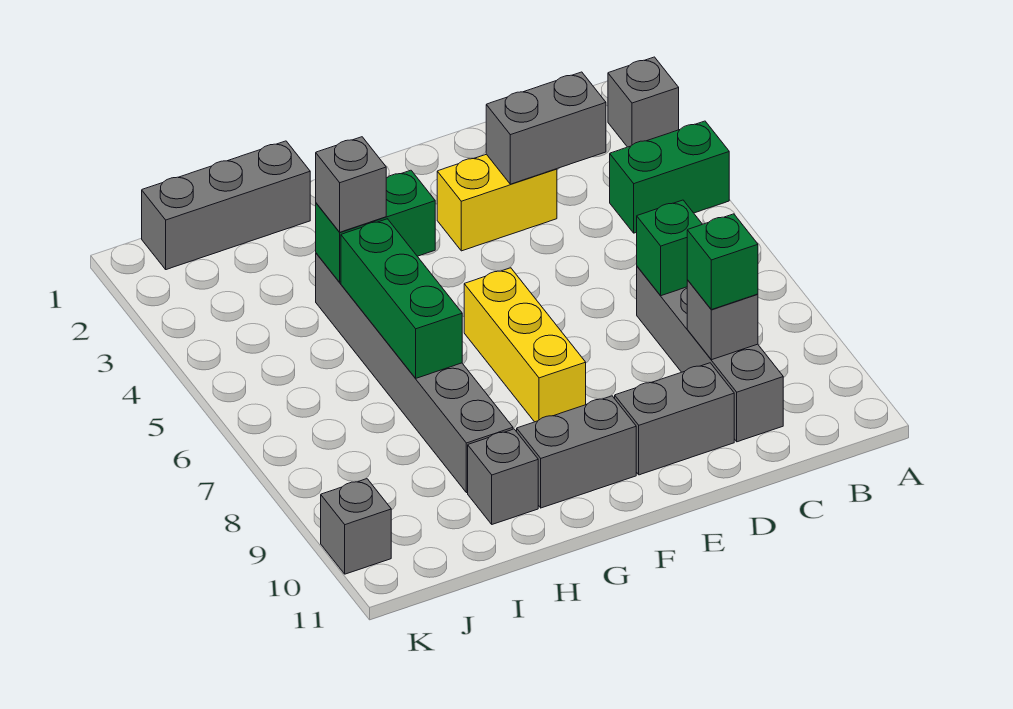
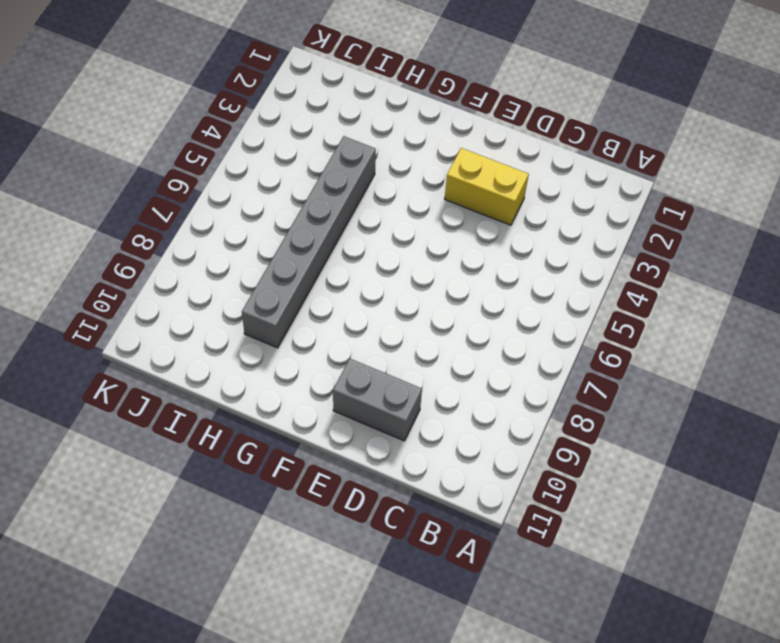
none -> grey 1x1 brick [608,57,679,147]
none -> green 1x2 brick [610,121,729,233]
none -> grey 1x4 brick [637,267,783,442]

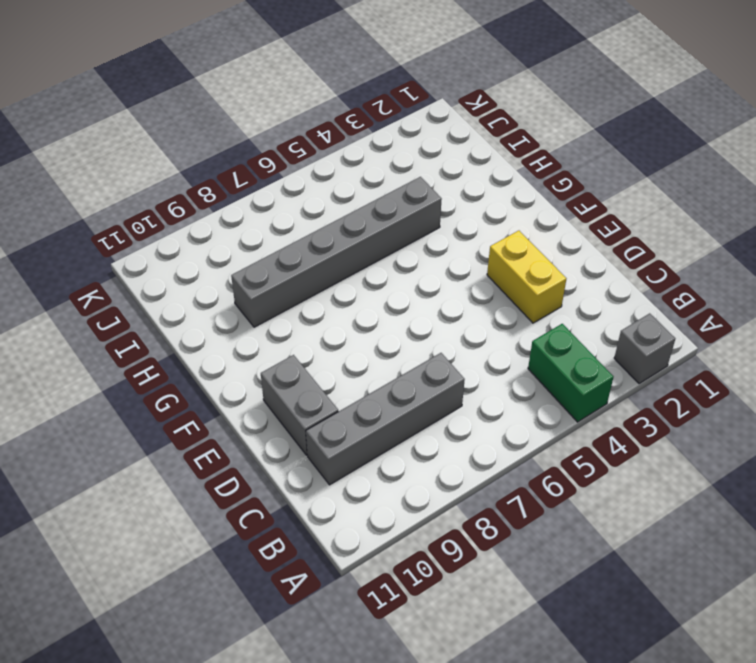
none -> yellow 1x3 brick [464,268,586,422]
none -> grey 1x2 brick [517,396,636,508]
none -> grey 1x3 brick [142,141,310,270]

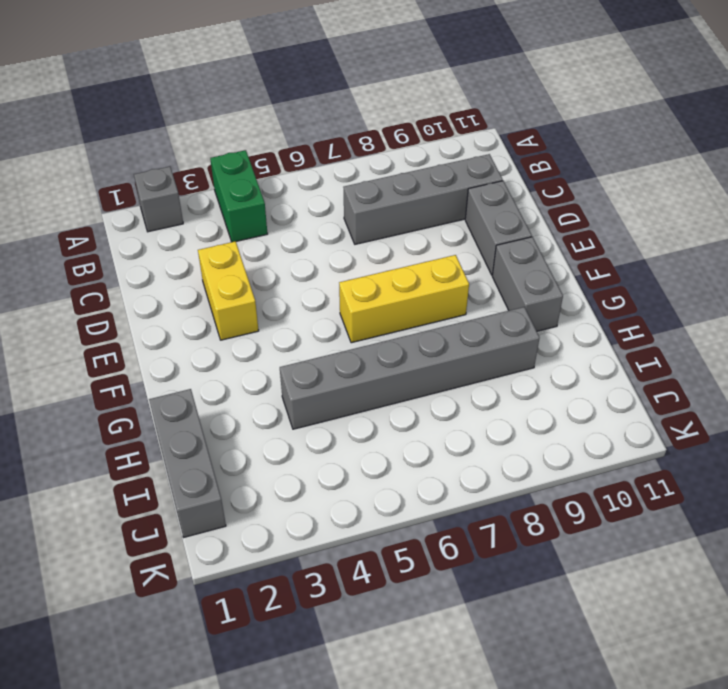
none -> grey 1x1 brick [468,429,538,524]
none -> grey 1x1 brick [321,479,391,574]
none -> grey 1x2 brick [486,72,606,184]

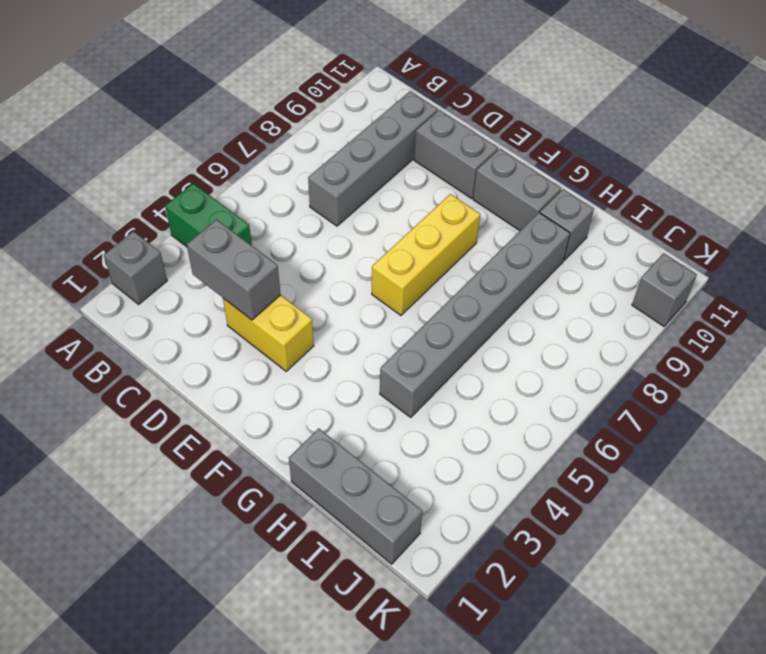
none -> green 1x1 brick [637,200,702,296]
none -> grey 1x1 brick [687,280,758,360]
none -> green 1x2 brick [316,170,435,282]

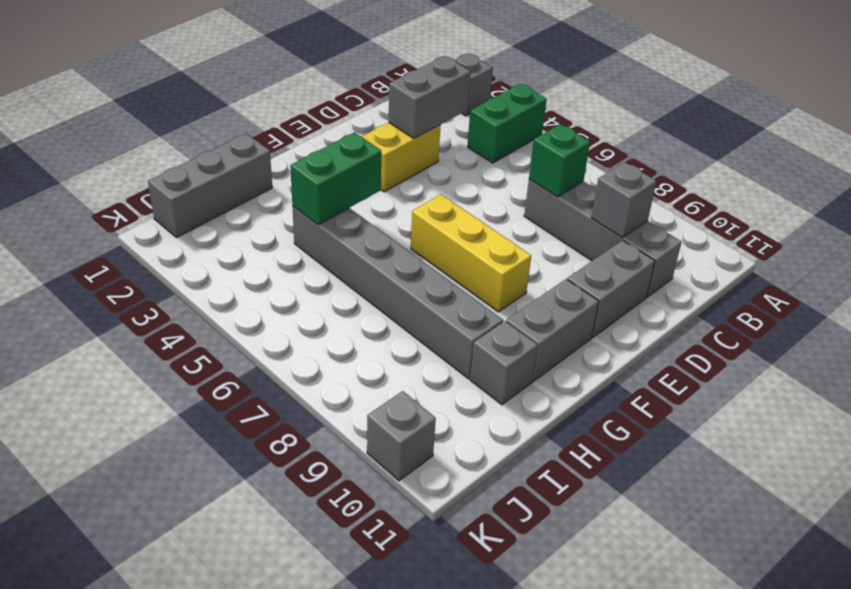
none -> green 1x3 brick [341,219,462,378]
none -> green 1x1 brick [687,214,758,310]
none -> grey 1x1 brick [316,137,386,232]

